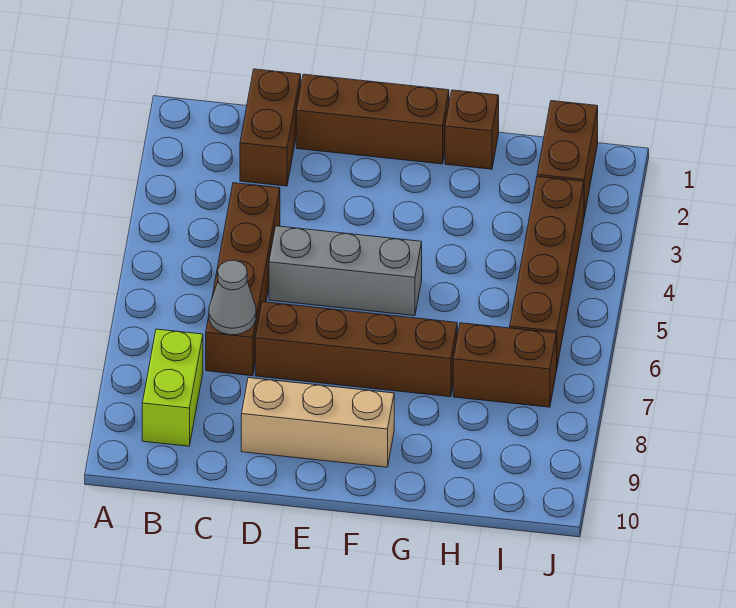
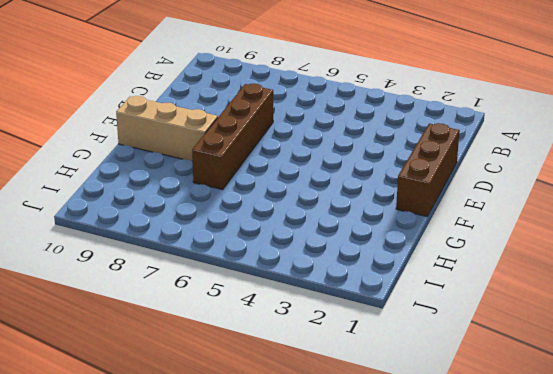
tan 1x3 brick [116,96,218,161] -> tan 1x3 brick turned to [241,378,394,467]
none -> lime 1x2 brick [142,329,203,446]
none -> brown 1x2 brick [240,69,301,186]
none -> brown 1x4 brick [206,183,280,376]

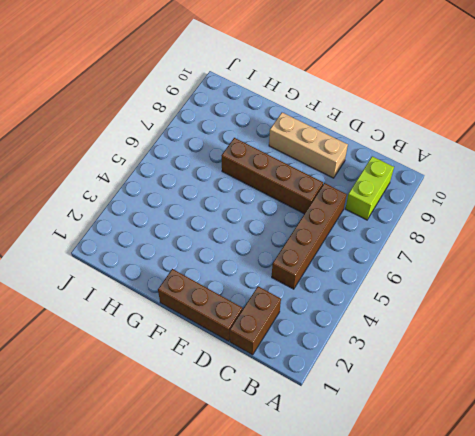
none -> grey 1x3 brick [269,226,422,316]
none -> brown 1x1 brick [445,90,499,169]
none -> brown 1x2 brick [453,323,557,407]

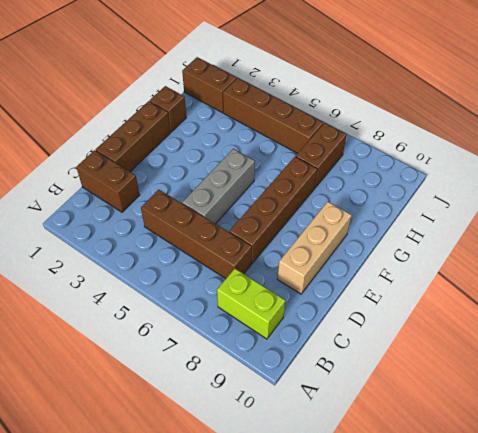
none -> grey 1x1 cone [209,260,256,335]

